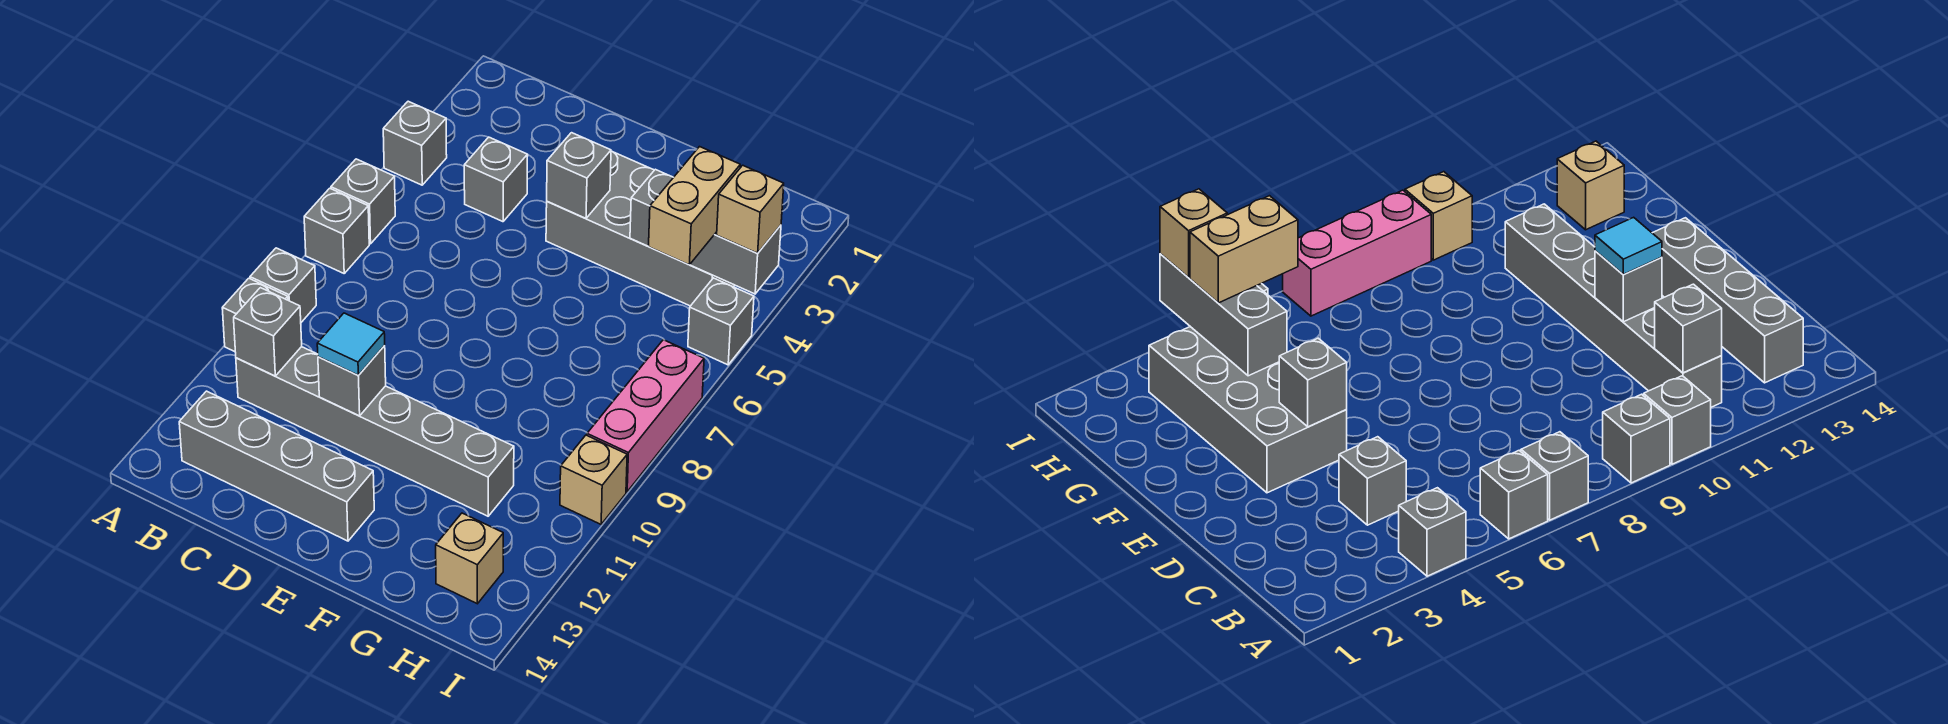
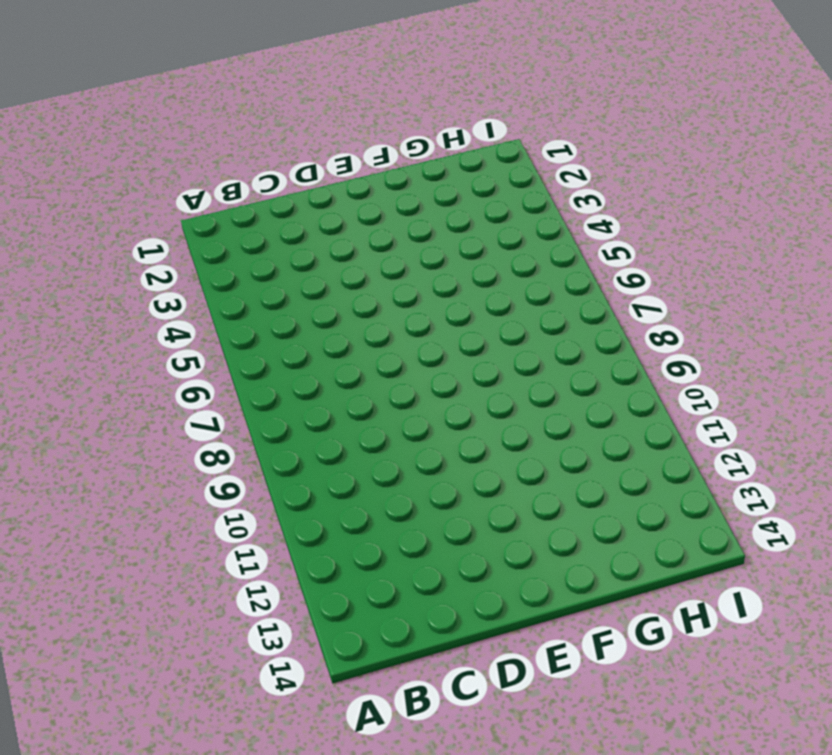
none -> grey 1x1 brick [383,101,447,185]
none -> grey 1x1 brick [331,159,395,244]
none -> grey 1x1 brick [304,188,369,273]

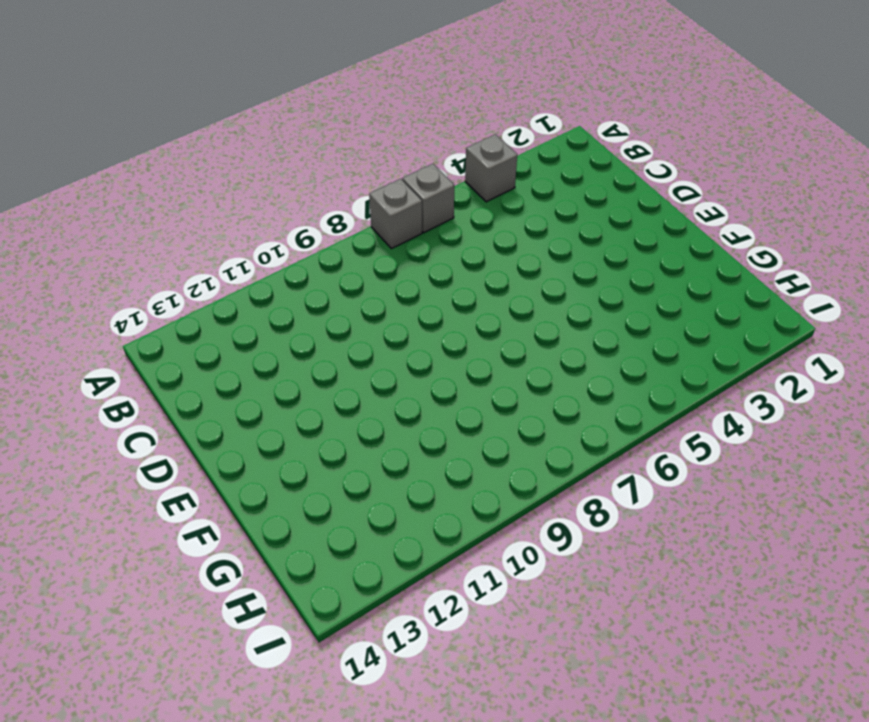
none -> grey 1x1 brick [250,248,316,322]
none -> grey 1x1 brick [222,278,288,352]
none -> grey 1x6 brick [236,347,514,516]

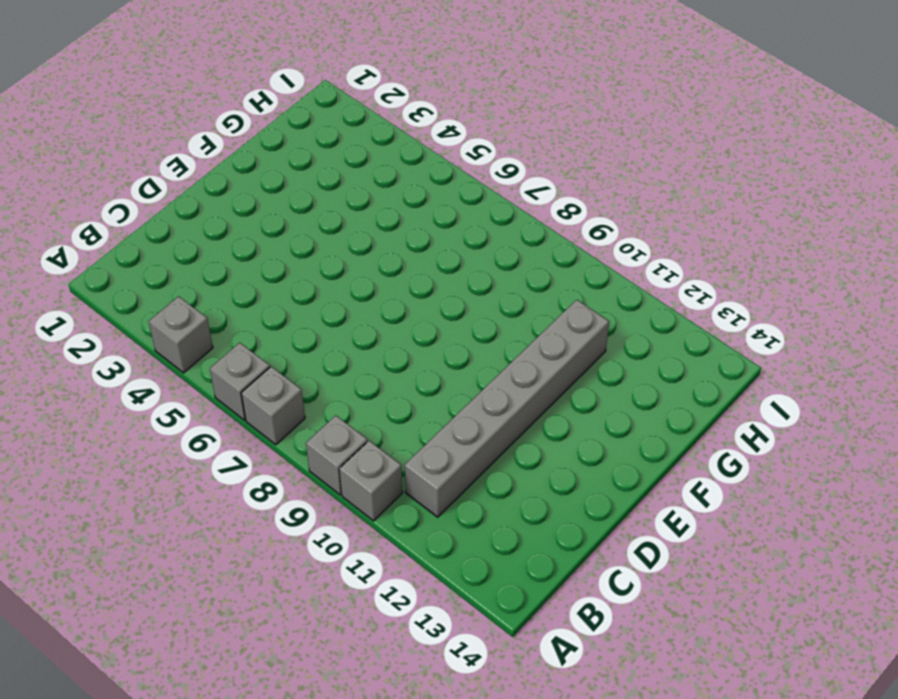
none -> grey 1x4 brick [179,391,374,541]
none -> grey 1x1 brick [464,137,528,222]
none -> grey 2x4 brick [546,151,734,306]

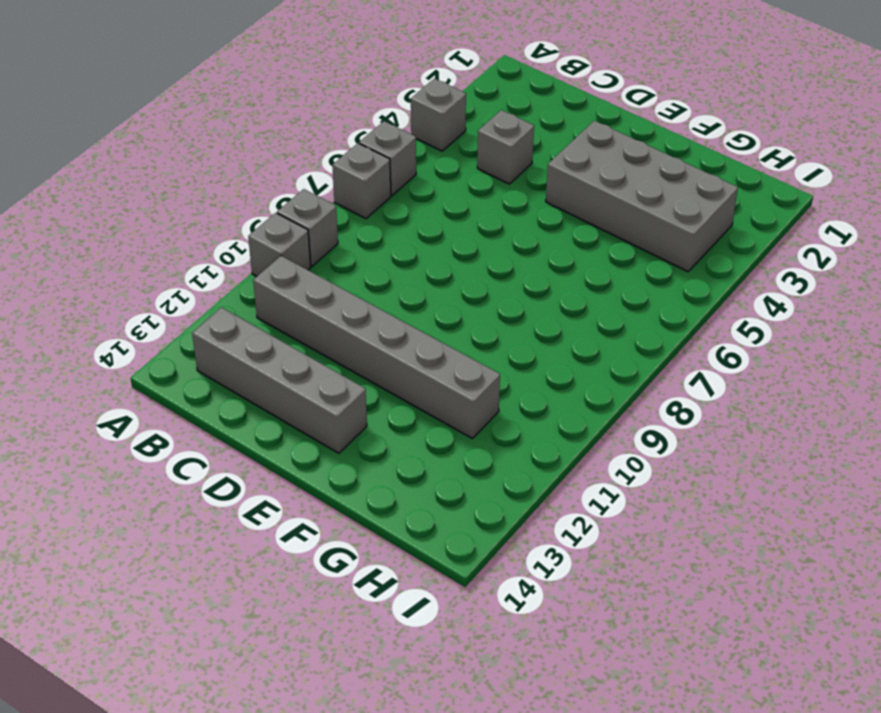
none -> tan 1x1 brick [436,513,503,604]
none -> grey 1x1 brick [688,278,754,365]
none -> pink 1x3 brick [587,340,704,492]

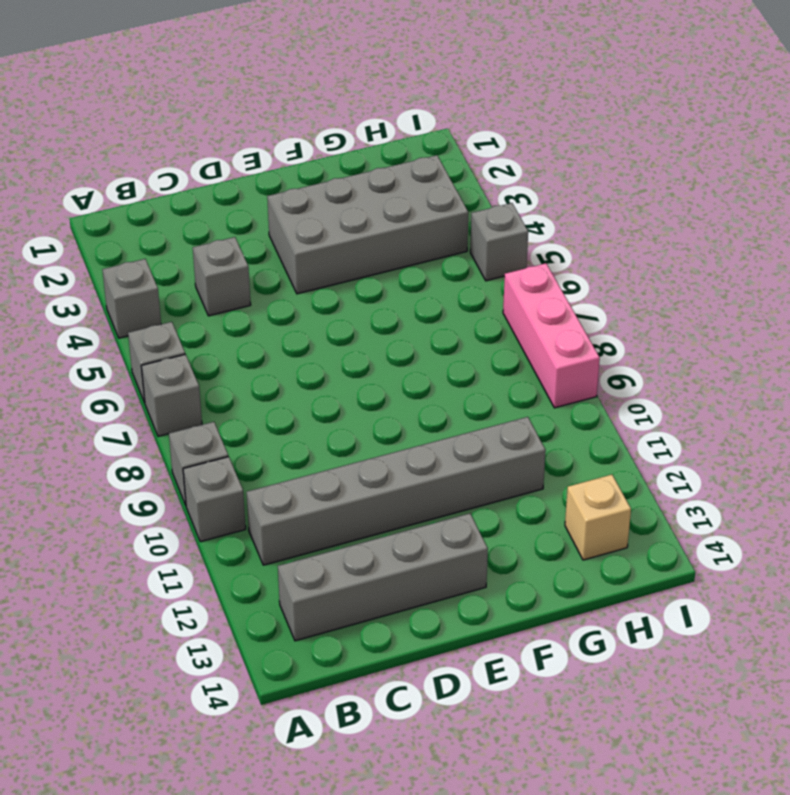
none -> tan 1x1 brick [560,435,627,524]
none -> grey 1x1 brick [234,288,302,376]
none -> grey 1x1 brick [318,346,386,416]

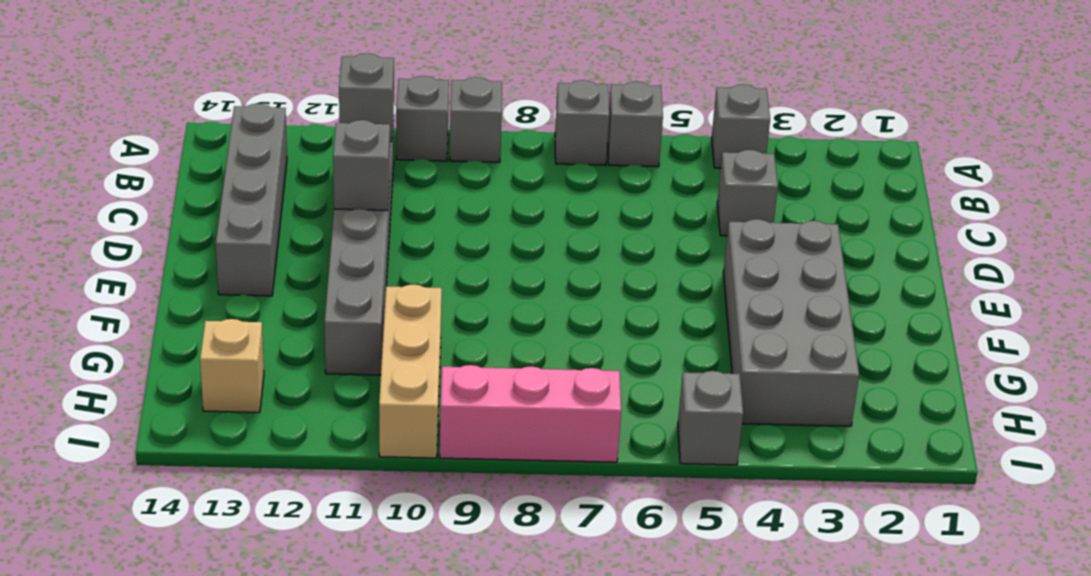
tan 1x3 brick [379,284,442,458] -> tan 1x1 brick [560,435,627,524]
none -> grey 1x1 brick [547,133,611,219]
none -> grey 1x3 brick [630,169,781,294]
none -> cyan 1x1 tile [317,313,385,375]

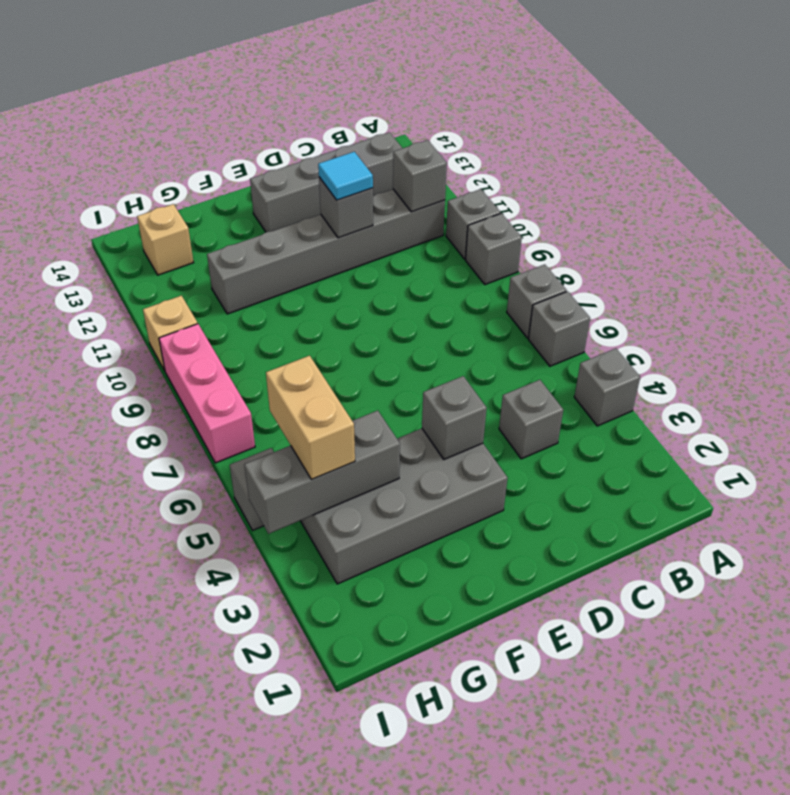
none -> tan 1x1 brick [717,165,784,253]

